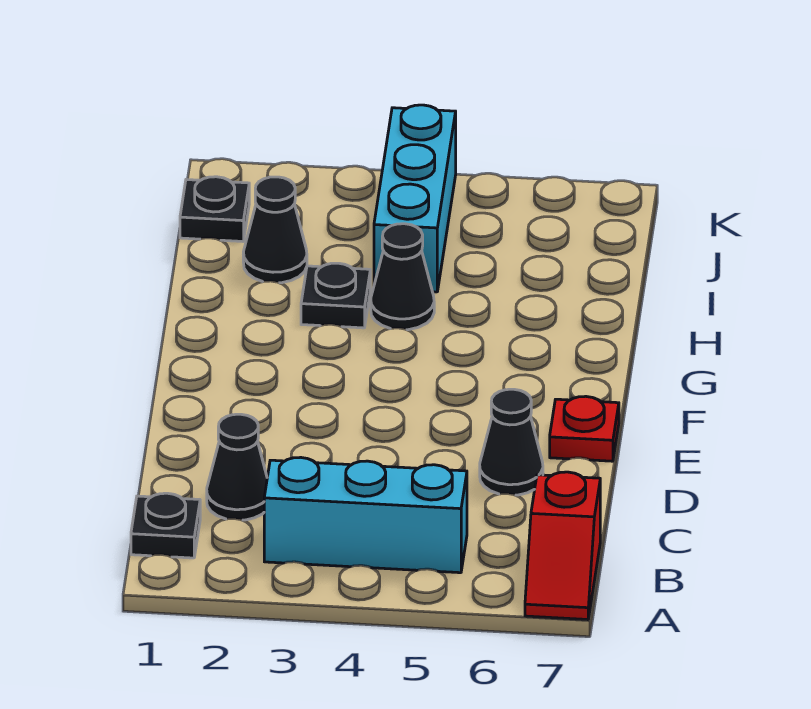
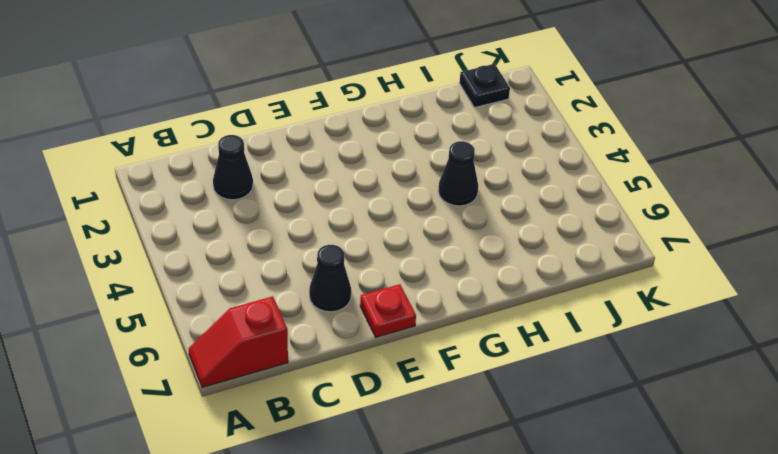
none -> black 1x1 plate [131,493,200,558]
none -> cyan 1x3 brick [264,457,467,573]

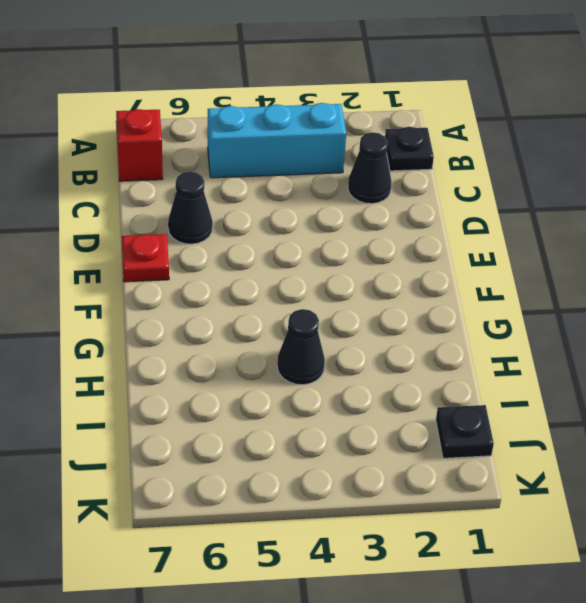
none -> black 1x1 plate [301,263,370,328]
none -> black 1x1 cone [243,177,307,283]

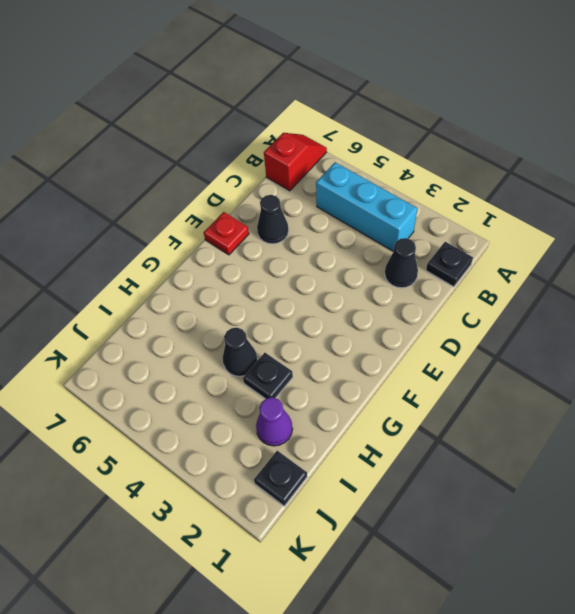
purple 1x1 cone [256,397,293,446] -> black 1x1 cone [243,177,307,283]
none -> cyan 1x3 brick [374,105,456,292]

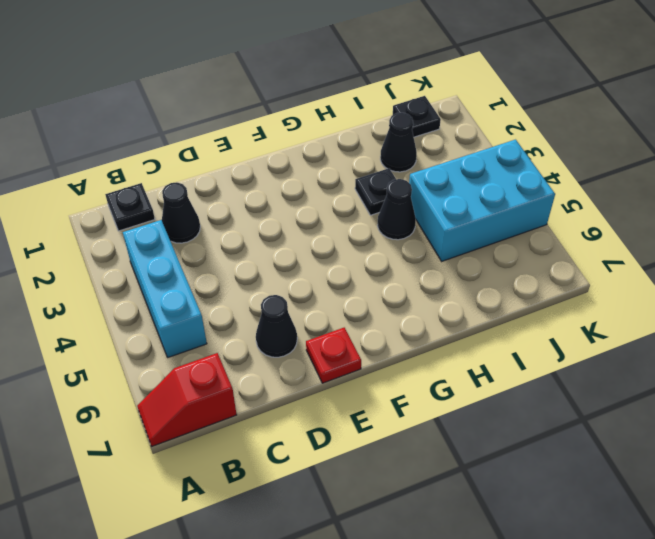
cyan 2x3 brick [409,140,555,261] -> cyan 1x3 brick [374,105,456,292]

